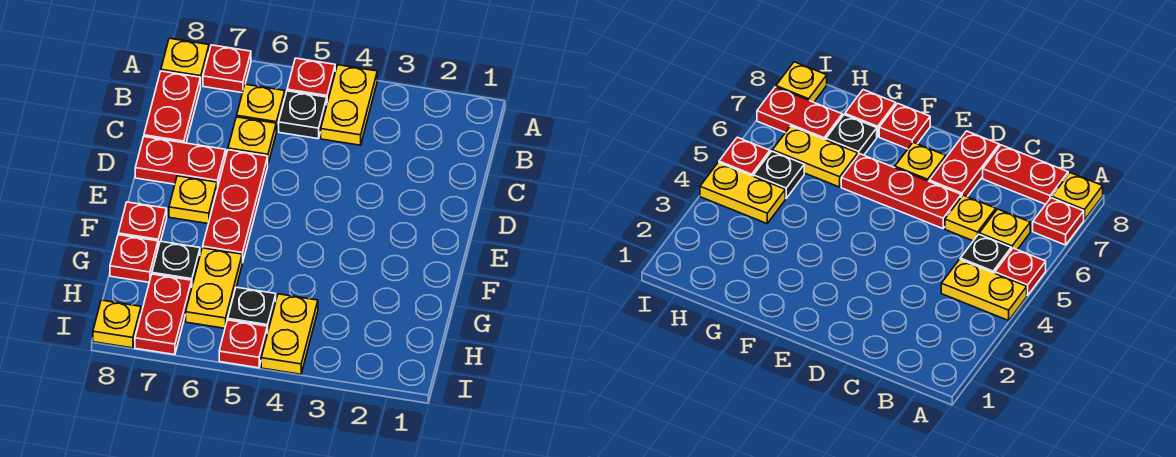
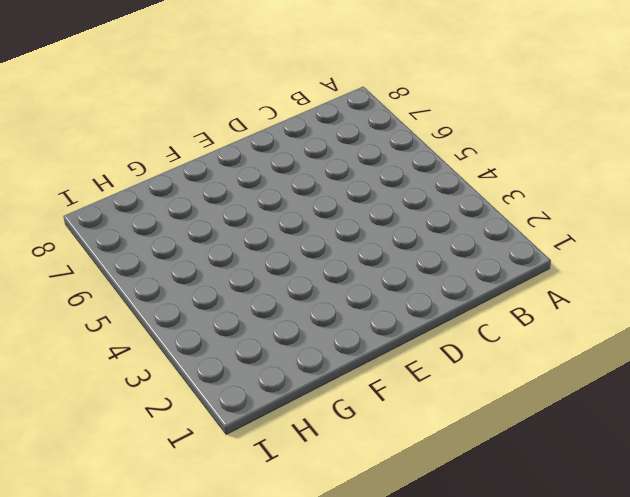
none -> yellow 1x2 plate [321,65,377,145]
none -> red 1x1 plate [287,58,335,102]
none -> red 1x1 plate [203,45,251,93]

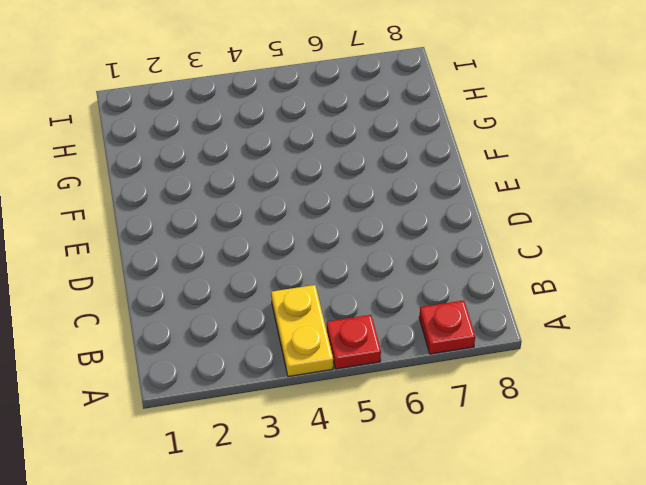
none -> yellow 1x1 plate [161,38,209,84]
none -> black 1x1 plate [279,91,327,139]
none -> yellow 1x1 plate [237,84,285,132]

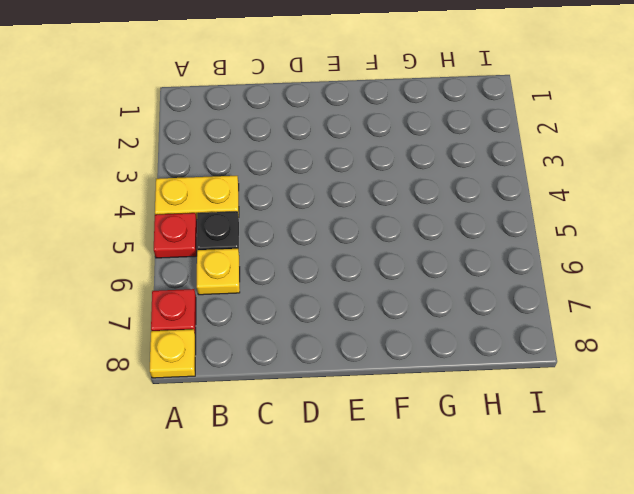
none -> red 1x2 plate [144,71,201,143]
none -> yellow 1x1 plate [228,117,276,163]
none -> red 1x3 plate [203,150,268,263]

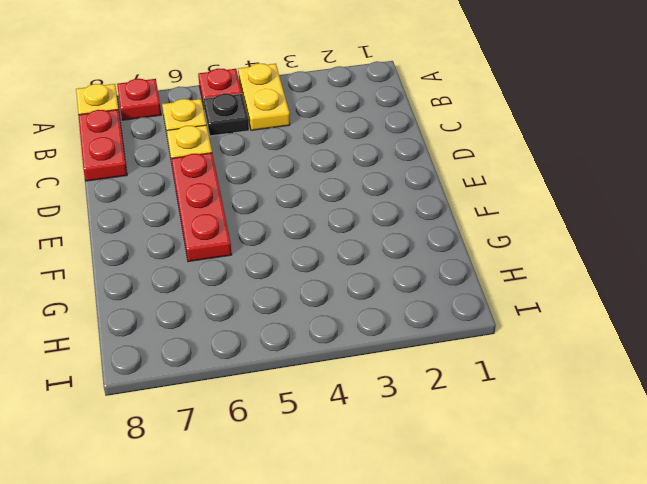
none -> red 1x2 plate [135,137,226,189]
none -> yellow 1x1 plate [169,176,217,224]
none -> red 1x1 plate [118,202,167,247]

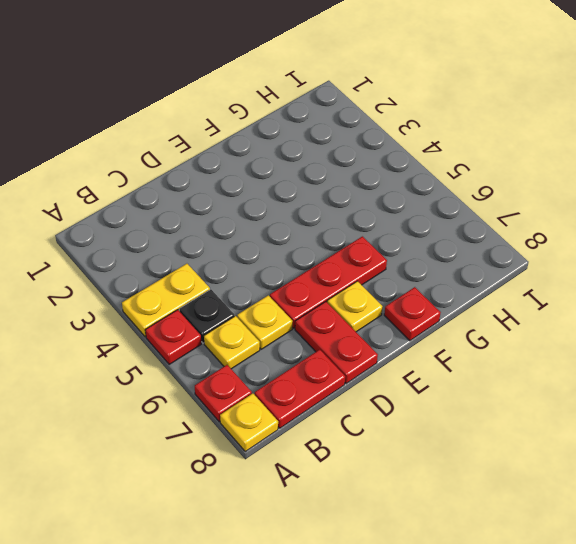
none -> yellow 1x2 plate [186,248,242,328]
none -> black 1x1 plate [152,241,200,285]
none -> red 1x1 plate [110,235,158,282]

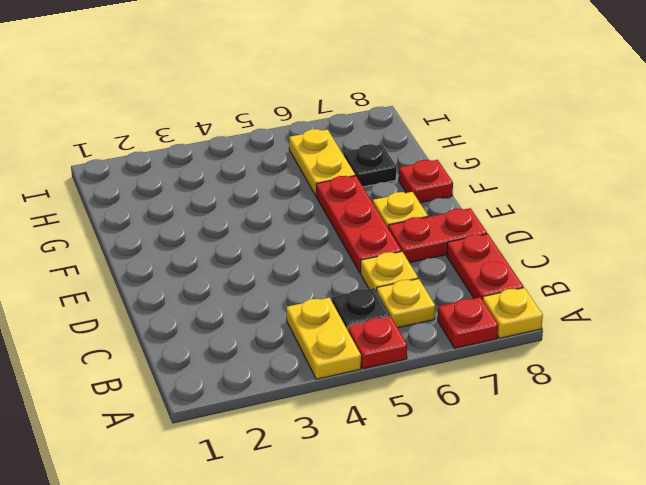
none -> red 1x1 plate [110,235,158,282]
none -> yellow 1x2 plate [261,294,318,374]
none -> black 1x1 plate [228,287,276,333]

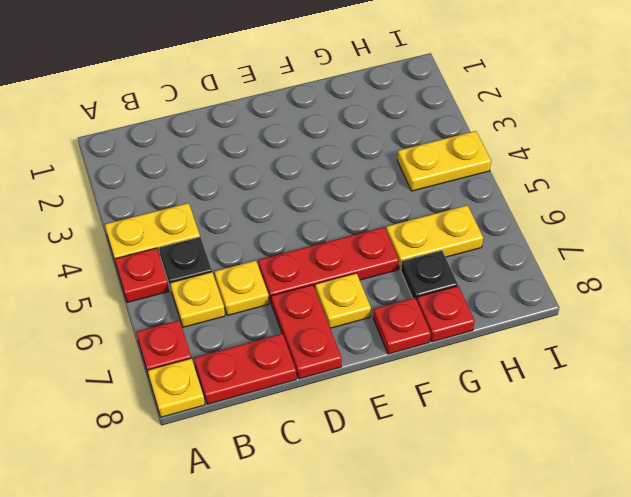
none -> black 1x1 plate [228,287,276,333]
none -> red 1x2 plate [135,274,192,355]
none -> red 1x1 plate [219,320,267,368]

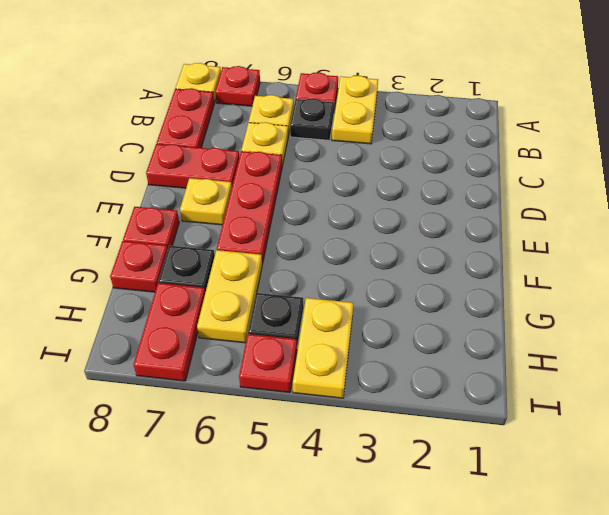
none -> yellow 1x1 plate [93,300,141,348]

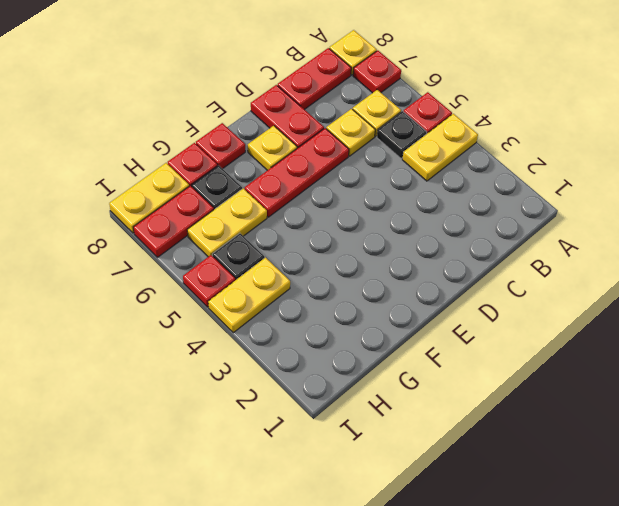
yellow 1x2 plate [109,163,189,233] -> yellow 1x1 plate [93,300,141,348]

